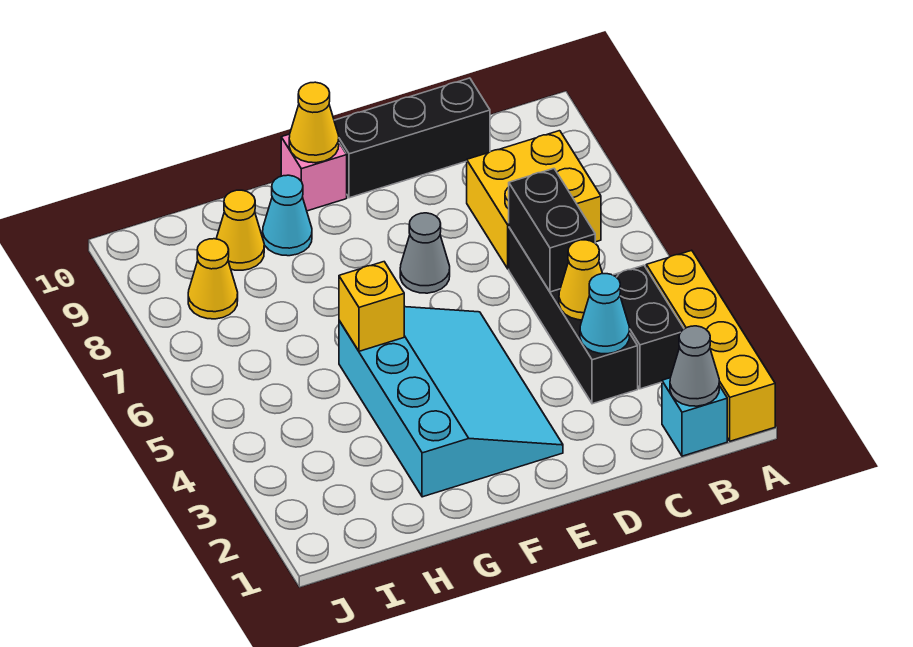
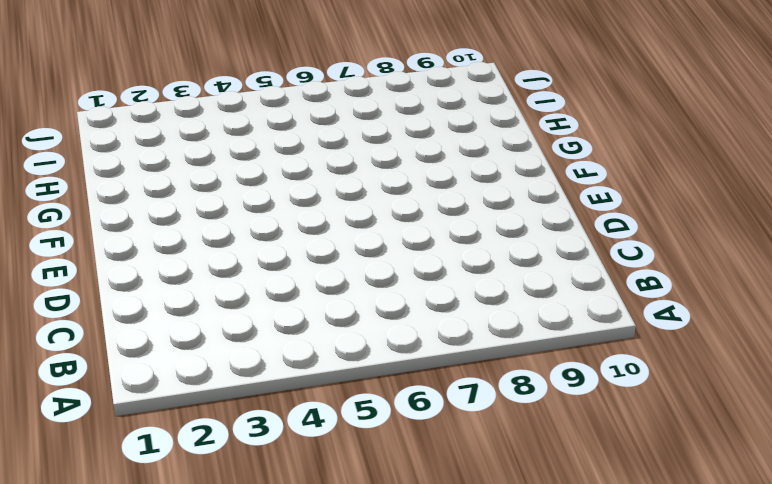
none -> yellow 1x4 brick [646,250,775,441]
none -> cyan 1x1 brick [662,378,727,456]
none -> black 1x2 brick [613,265,684,389]

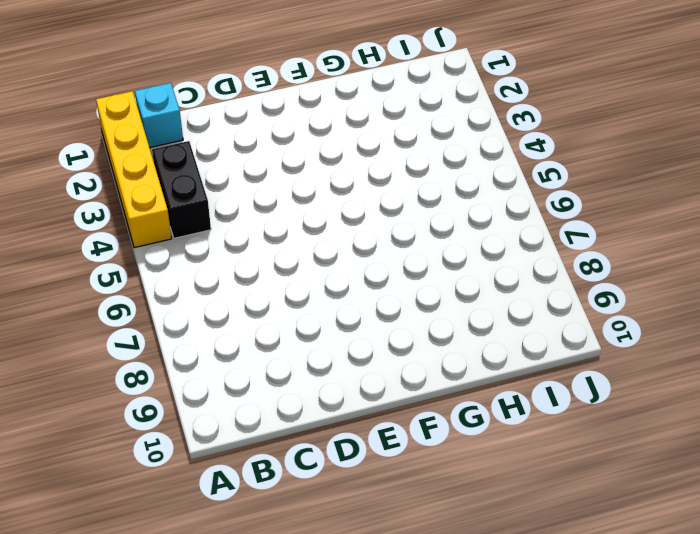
none -> yellow 2x2 brick [467,131,601,269]
none -> black 1x4 brick [509,228,638,404]
none -> black 1x3 brick [334,78,490,198]

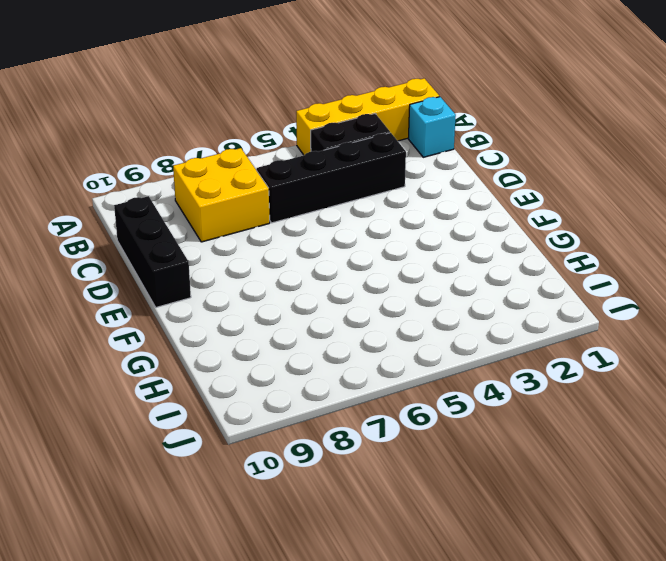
none -> cyan 3x4 slope [339,307,563,497]
none -> grey 1x1 cone [400,213,450,293]
none -> pink 1x1 brick [281,134,347,211]

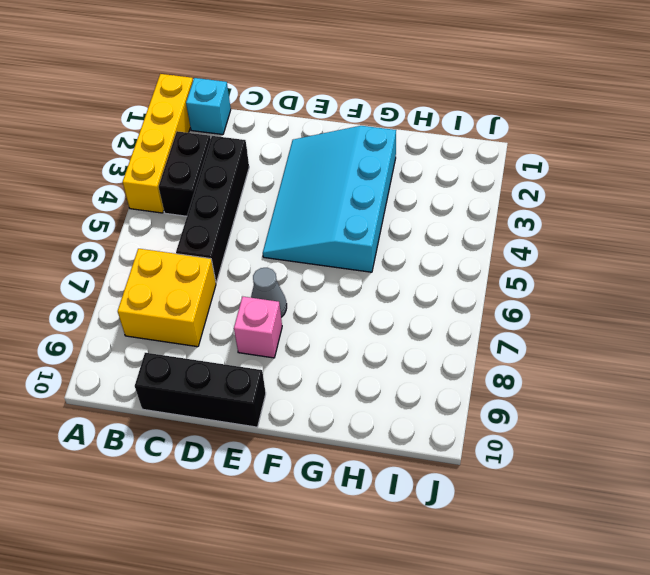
pink 1x1 brick [234,297,282,358] -> pink 1x1 brick moved to [281,134,347,211]
none -> cyan 1x1 cone [263,175,312,256]
none -> yellow 1x1 cone [216,190,264,270]
none -> yellow 1x1 cone [188,239,238,319]

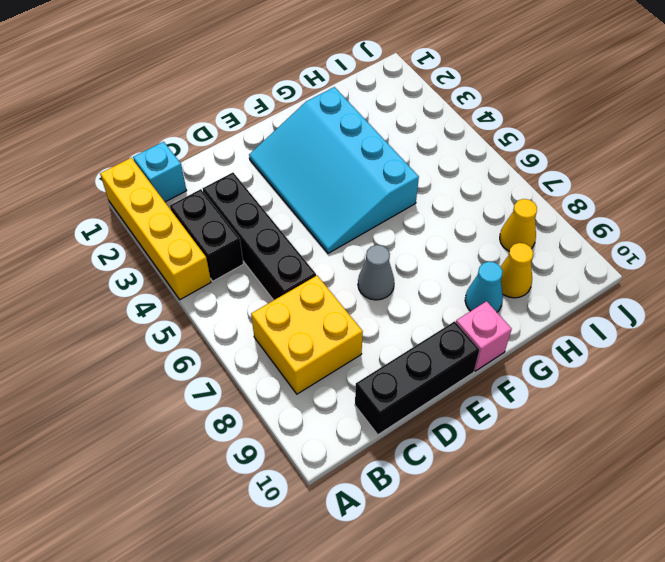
none -> grey 1x1 cone [670,326,719,406]
none -> cyan 1x1 cone [580,274,630,354]
none -> yellow 1x1 cone [559,240,602,320]

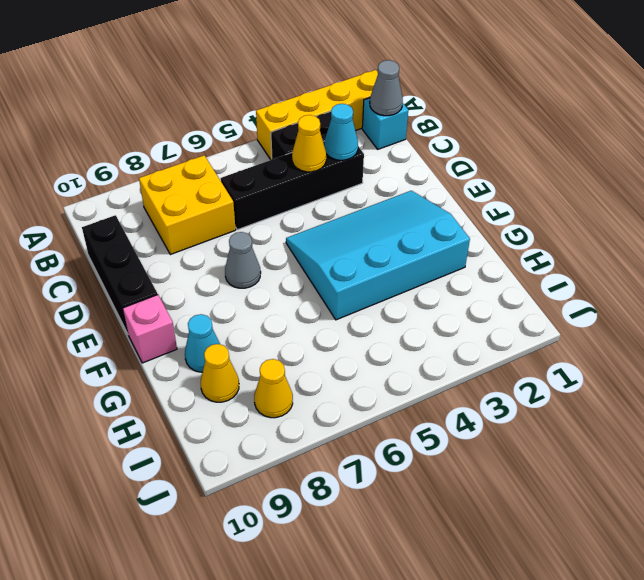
none -> black 1x2 brick [509,169,595,292]
none -> yellow 1x1 cone [289,82,339,163]
none -> yellow 1x1 brick [339,262,404,351]

